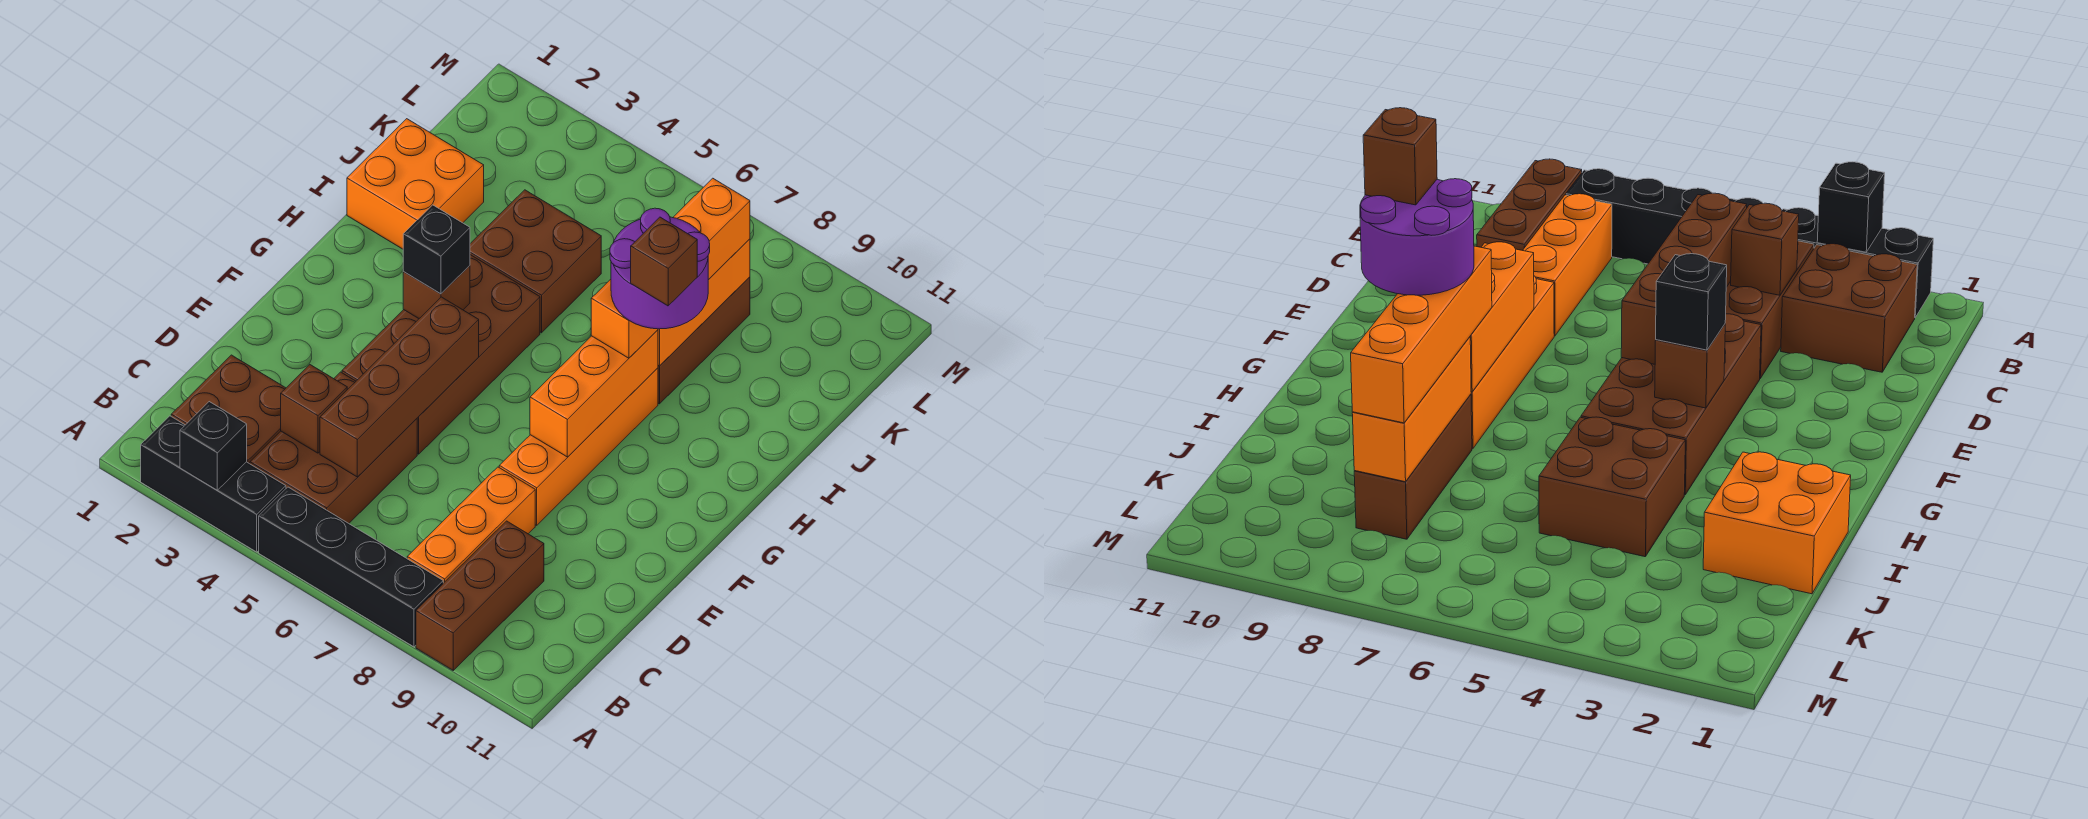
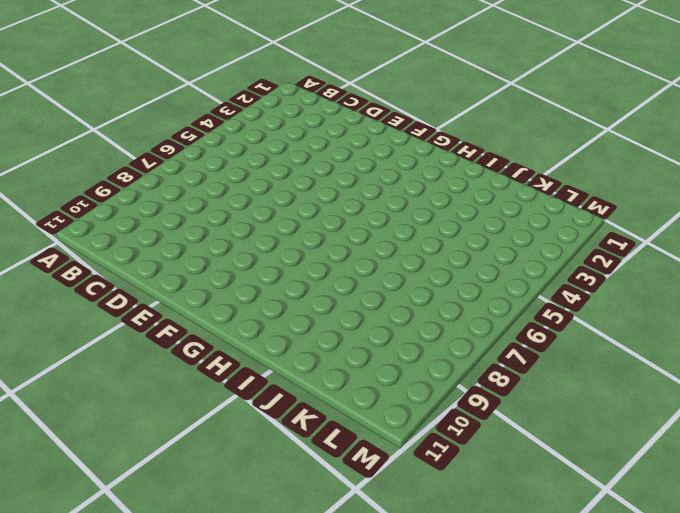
none -> black 1x3 brick [141,416,286,552]
none -> black 1x4 brick [259,487,443,647]
none -> brown 1x3 brick [416,521,544,670]

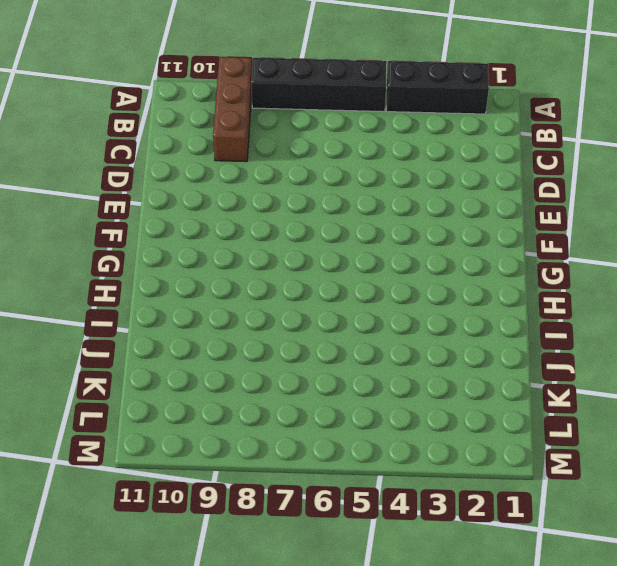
none -> brown 2x2 brick [171,355,286,464]
none -> brown 2x3 brick [250,372,417,523]
none -> orange 1x3 brick [407,467,535,583]

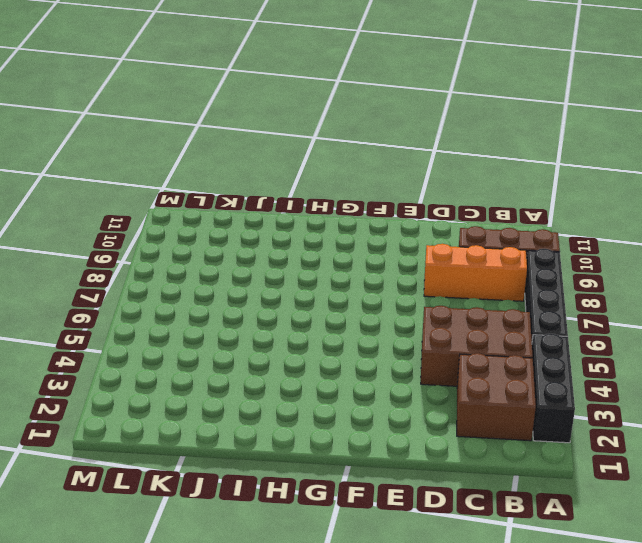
none -> brown 2x4 brick [342,255,540,454]
none -> orange 1x4 brick [499,368,658,525]
none -> orange 2x2 brick [347,119,484,249]

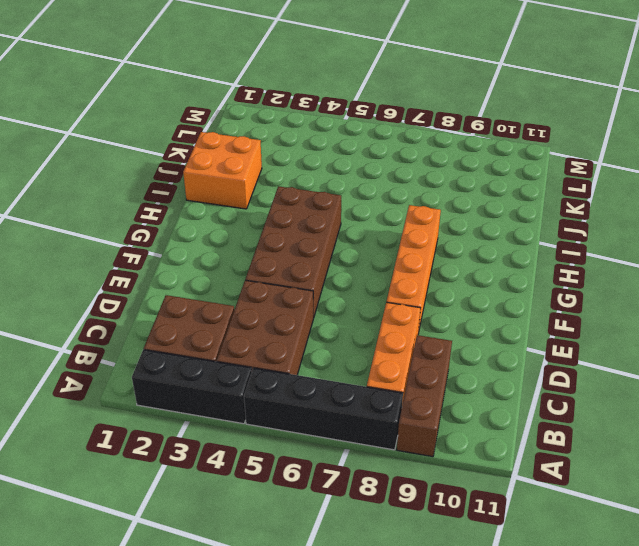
none -> brown 2x2 brick [470,190,601,333]
none -> brown 1x3 brick [658,277,750,404]
none -> black 1x1 brick [180,402,247,490]

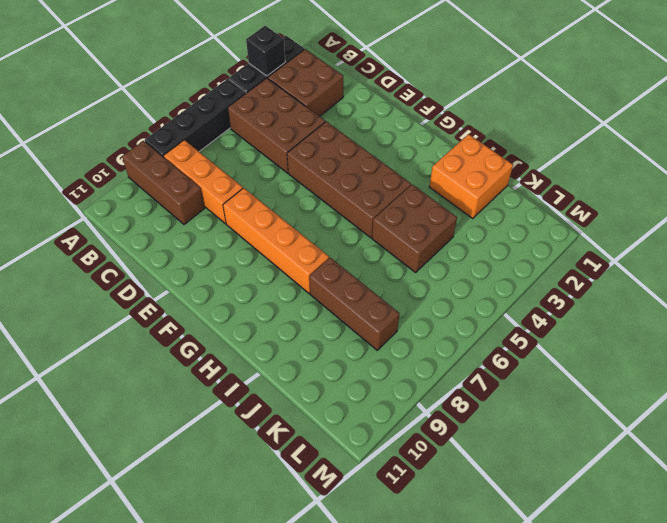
none -> brown 1x1 brick [281,365,347,453]
none -> brown 1x4 brick [320,297,479,477]
none -> orange 1x3 brick [530,330,658,457]

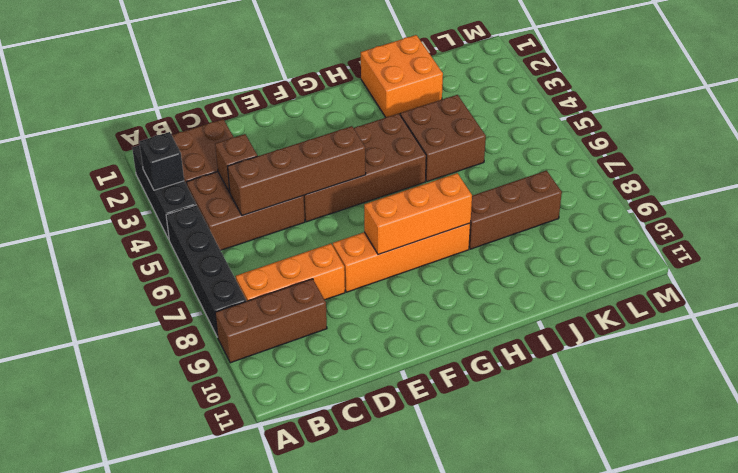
none -> brown 1x1 brick [403,266,470,318]
none -> orange 1x3 brick [658,239,750,366]
none -> black 1x1 brick [403,205,470,294]

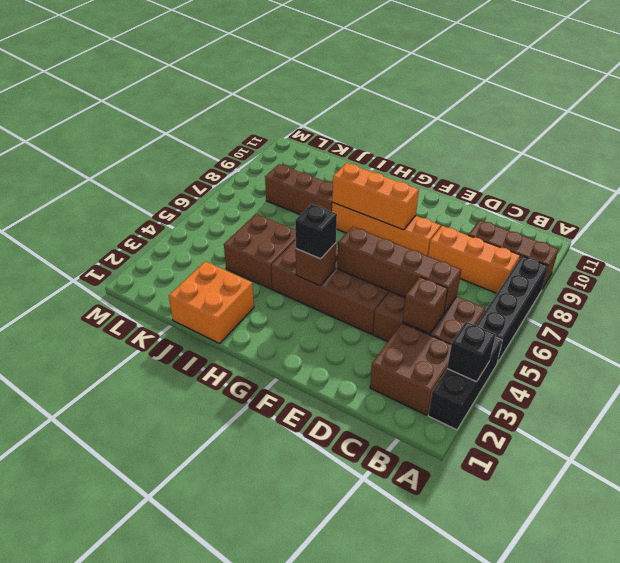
none -> orange 1x3 brick [658,239,750,366]
none -> orange 1x4 brick [591,178,750,358]
none -> purple 2x2 round brick [610,208,710,329]

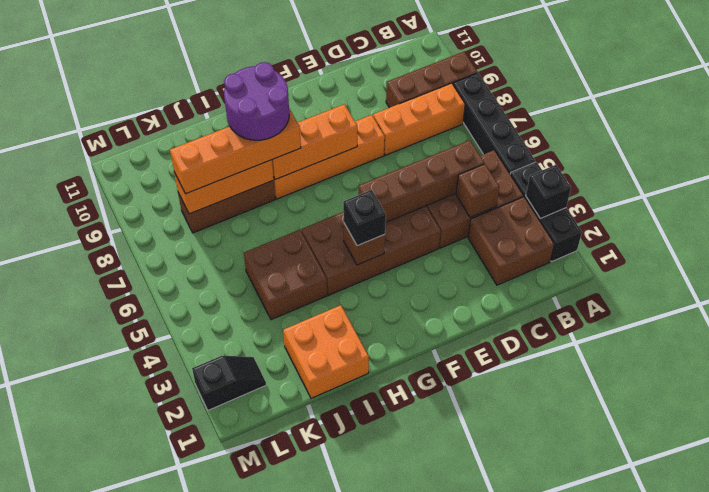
black 1x2 slope [192,356,266,410] -> none
none -> brown 1x1 brick [631,217,697,306]

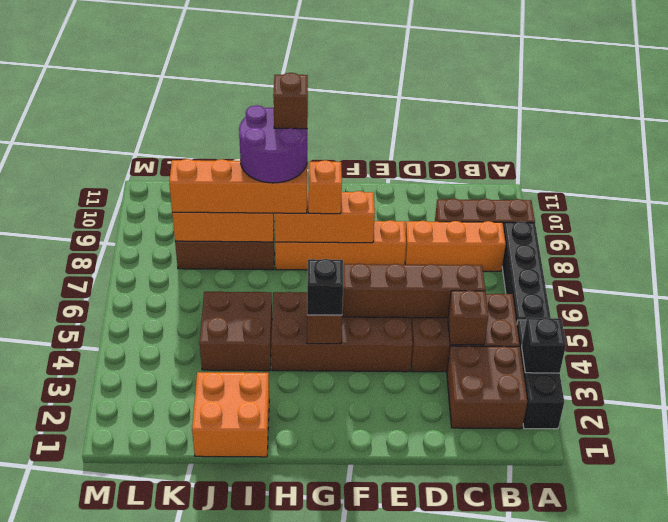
orange 1x1 brick [308,160,342,214] -> none

